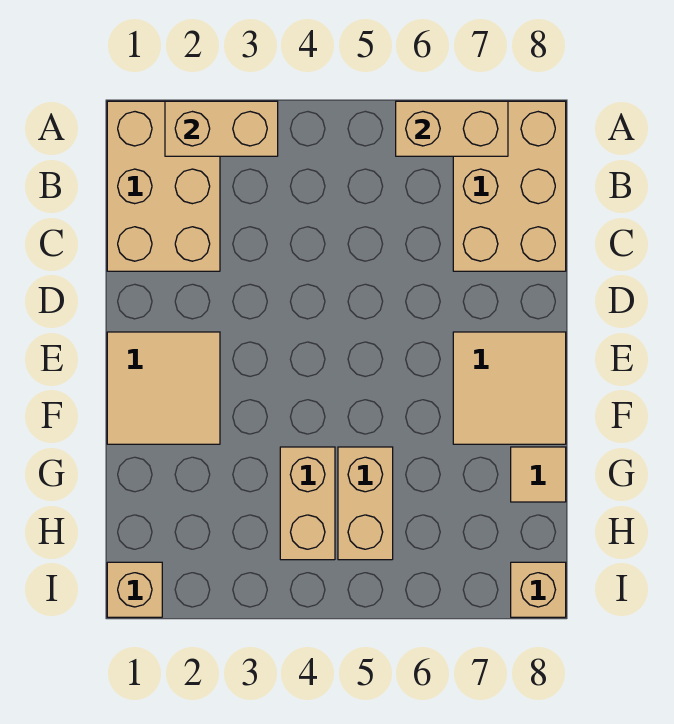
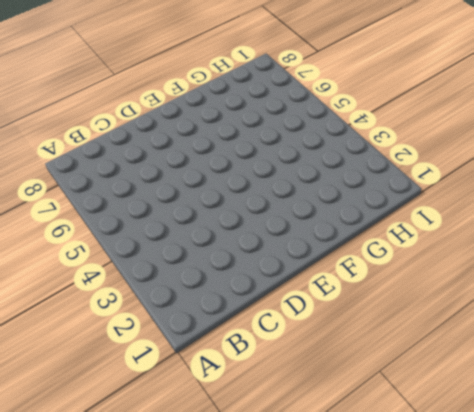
none -> tan 2x3 brick [107,101,220,271]
none -> tan 2x3 brick [453,101,566,271]

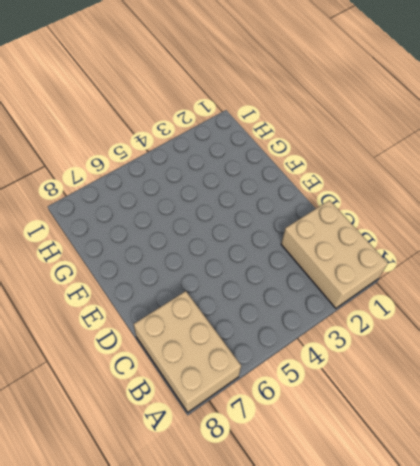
none -> tan 2x2 tile [107,332,220,444]
none -> tan 2x2 tile [453,332,566,444]

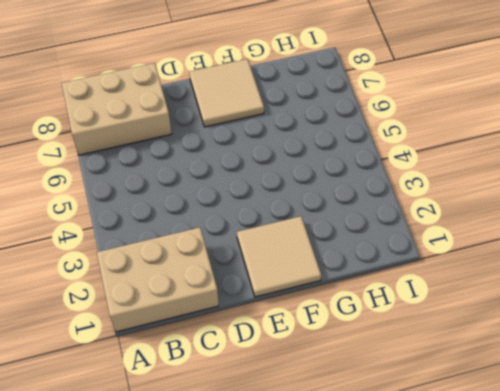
none -> tan 1x2 brick [280,447,335,560]
none -> tan 1x2 brick [338,447,393,560]

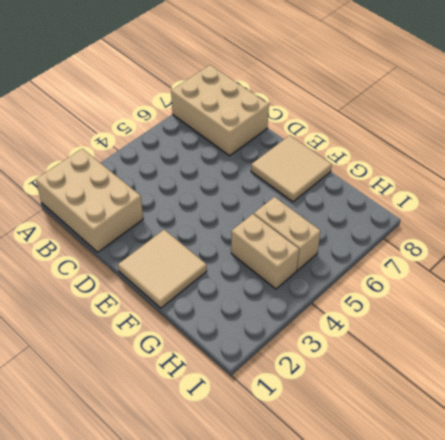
none -> tan 1x1 tile [511,447,566,502]
none -> tan 1x1 brick [107,562,162,617]

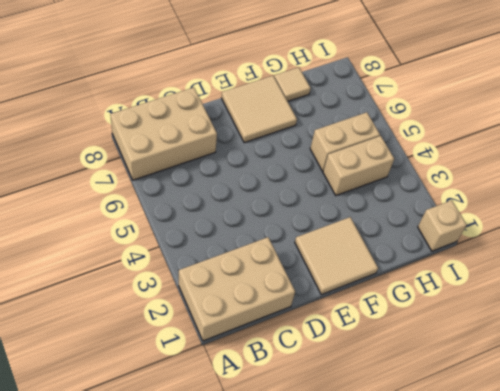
none -> tan 1x1 brick [511,562,566,617]
none -> tan 1x2 brick [165,101,278,156]

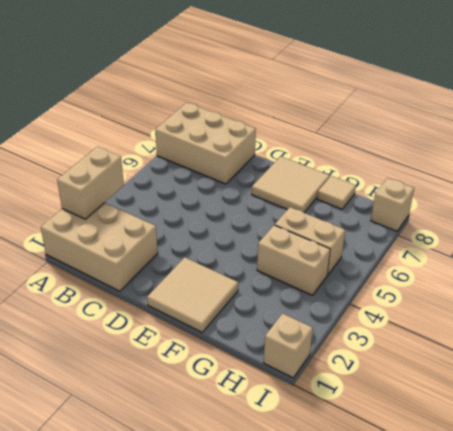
none -> tan 1x2 brick [396,101,508,156]

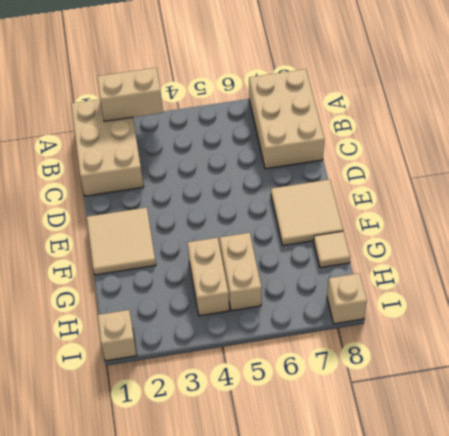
none -> tan 1x2 brick [396,101,508,156]

